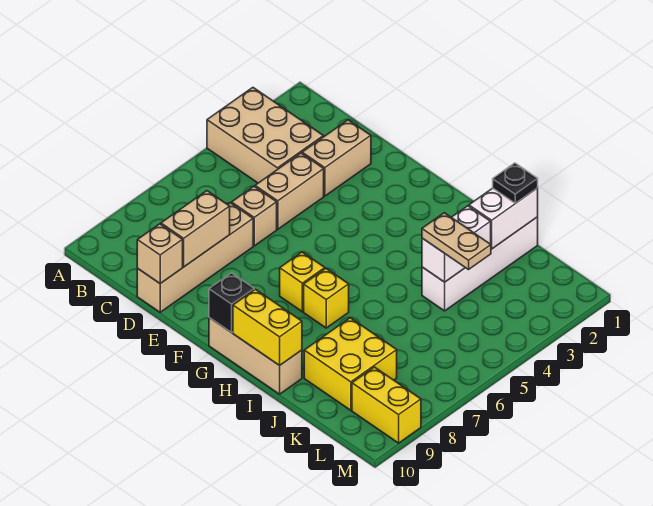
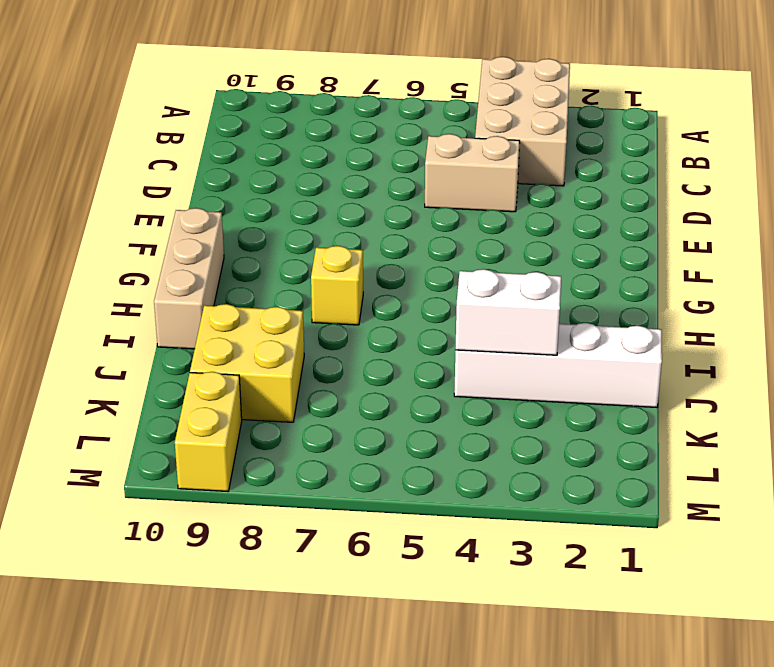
none -> tan 1x2 brick [302,120,371,196]
none -> tan 1x1 brick [232,187,277,246]
none -> tan 1x4 brick [137,203,253,312]

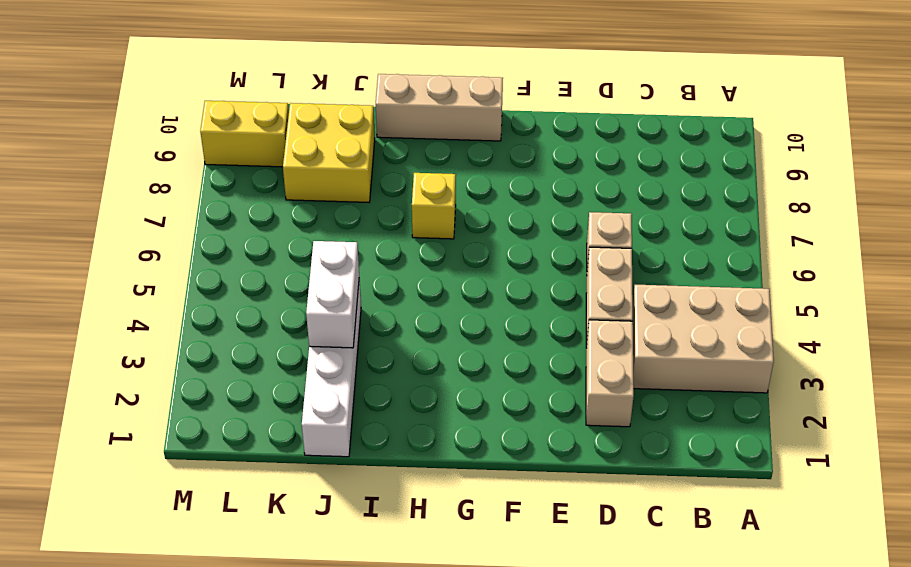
none -> tan 1x4 brick [137,203,253,312]
none -> yellow 1x1 brick [280,252,325,312]
none -> tan 1x2 brick [161,191,230,267]

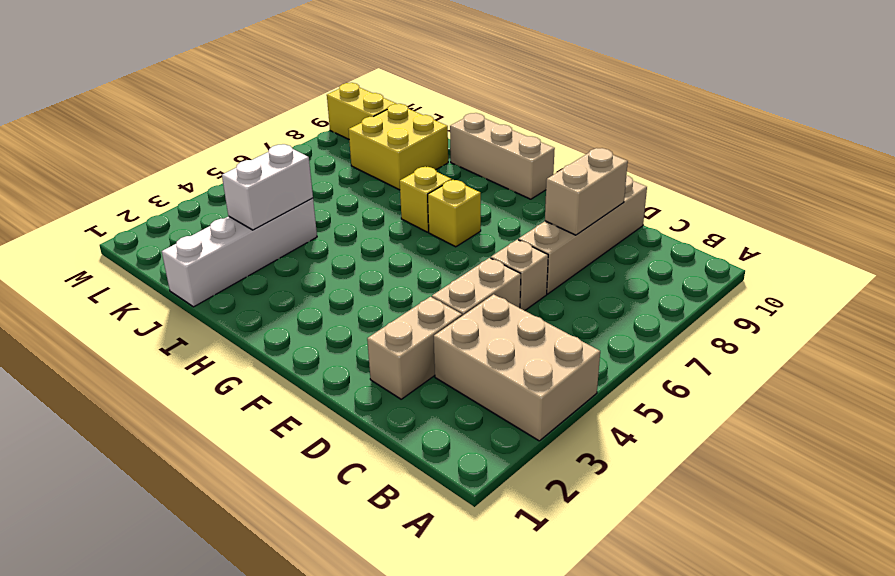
none -> tan 1x1 brick [137,224,183,284]
none -> black 1x1 brick [209,273,254,333]
none -> yellow 1x2 brick [233,289,302,366]

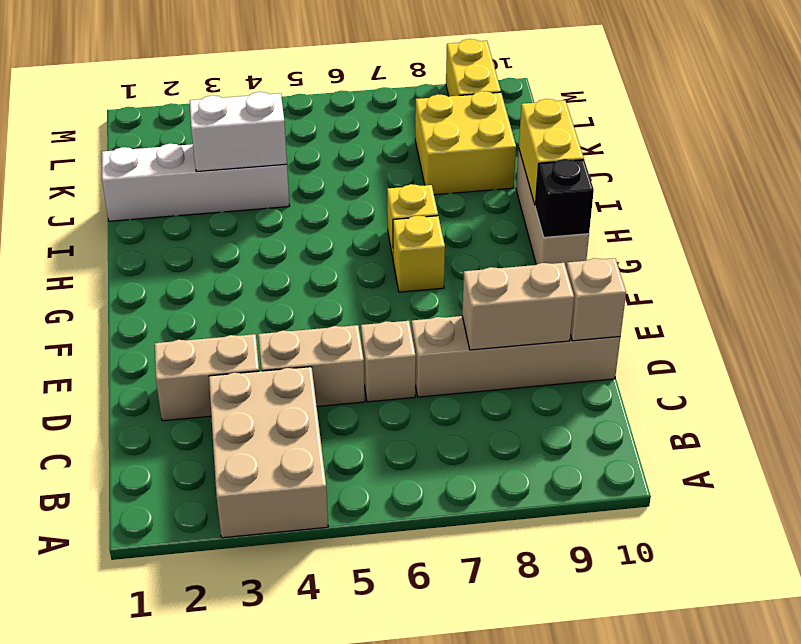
none -> white 1x2 brick [469,188,538,249]
none -> black 1x1 plate [493,163,538,203]
none -> tan 1x2 plate [422,213,491,270]

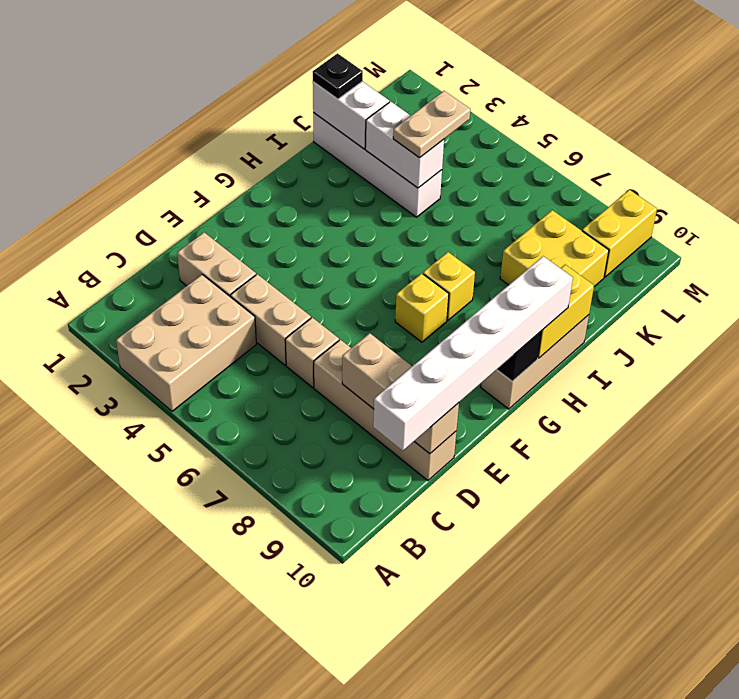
white 1x6 brick [373,256,573,451] -> none

